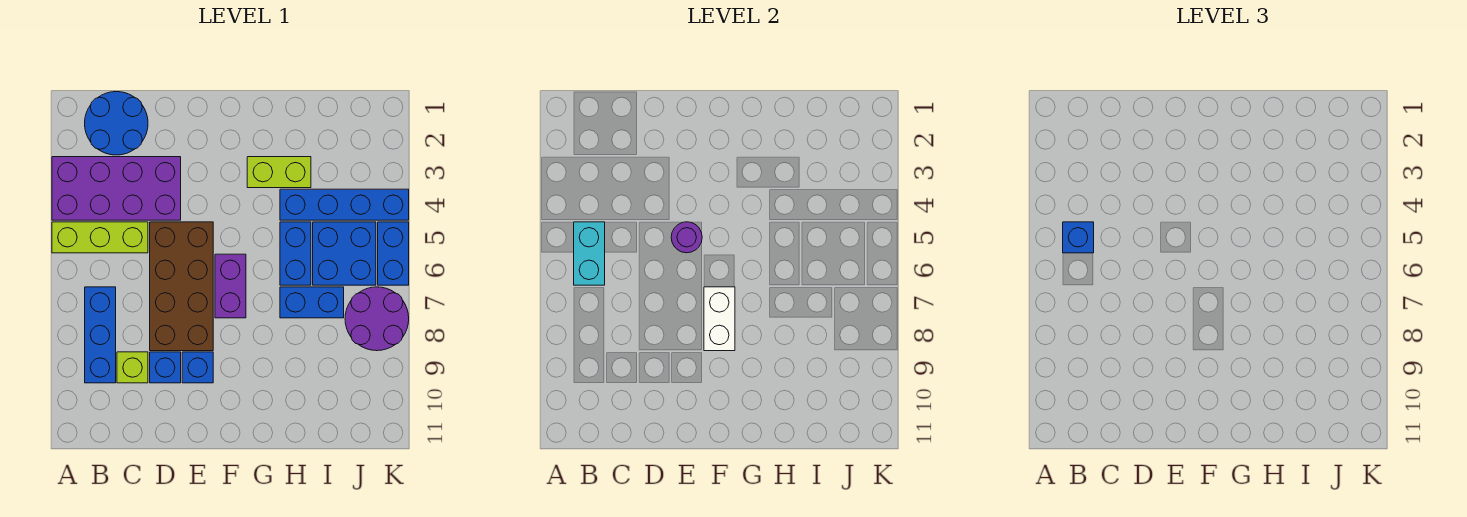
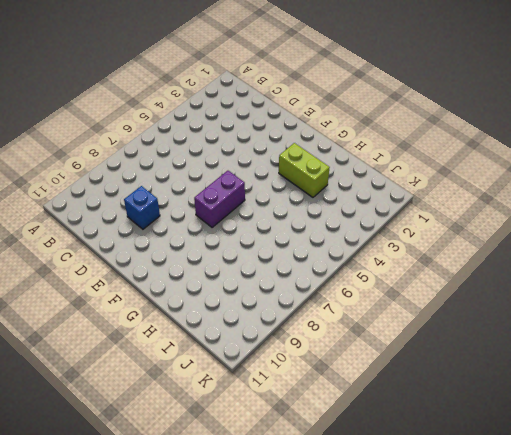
none -> purple 2x4 brick [52,157,181,220]
none -> lime 1x3 brick [52,222,148,253]
none -> blue 2x2 round brick [85,92,148,155]

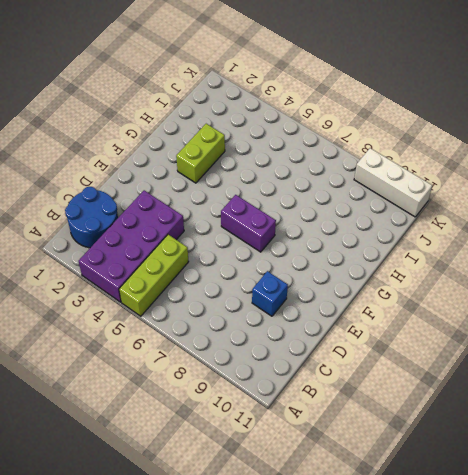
white 1x3 brick [354,148,432,217] -> none
none -> blue 1x3 brick [85,287,116,383]
none -> lime 1x1 brick [117,352,148,383]
none -> brown 2x4 brick [150,222,213,351]

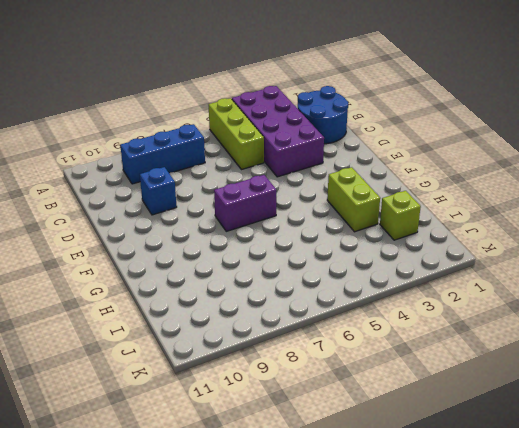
lime 1x1 brick [380,191,421,240] -> lime 1x1 brick moved to [117,352,148,383]
none -> brown 2x4 brick [150,222,213,351]
none -> blue 1x1 brick [182,352,213,383]
none -> blue 1x4 brick [280,189,409,220]

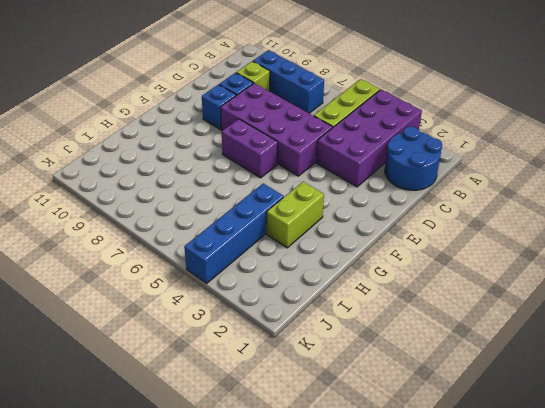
purple 2x4 brick [220,83,332,176] -> brown 2x4 brick [150,222,213,351]
none -> blue 1x2 brick [280,222,311,285]
none -> blue 1x2 brick [280,287,344,318]
none -> blue 2x2 brick [313,222,376,285]

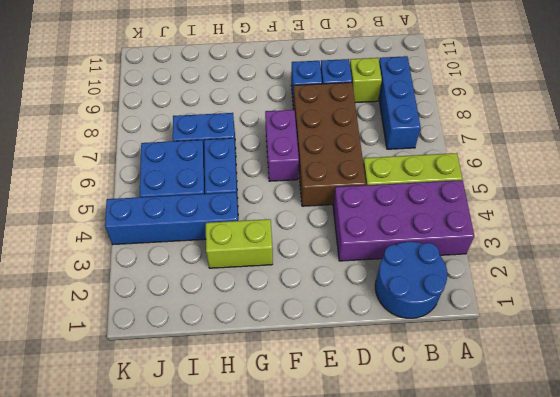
none -> purple 2x2 round brick [345,287,409,351]
none -> blue 1x2 brick [378,222,409,285]
none -> cyan 1x2 brick [574,222,605,285]

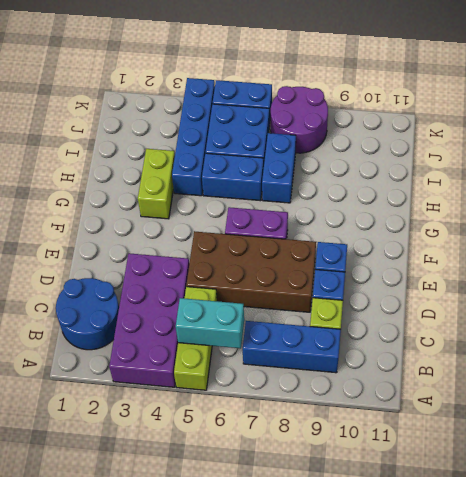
none -> purple 1x1 round brick [671,222,702,253]
none -> white 1x2 brick [704,287,735,351]
none -> blue 1x1 brick [1063,222,1094,253]

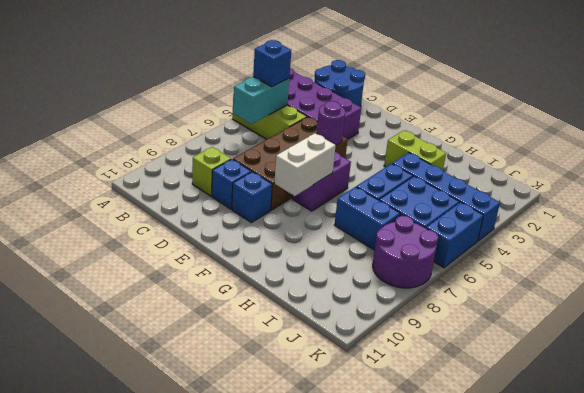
none -> blue 1x3 brick [85,287,116,383]

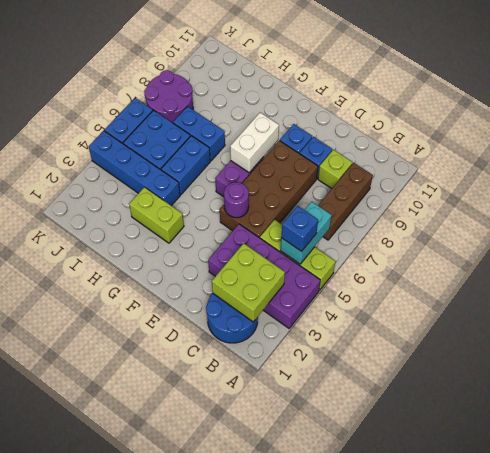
lime 2x2 brick [212,243,285,322] -> none
brown 1x3 brick [318,163,373,240] -> blue 1x3 brick [85,287,116,383]

